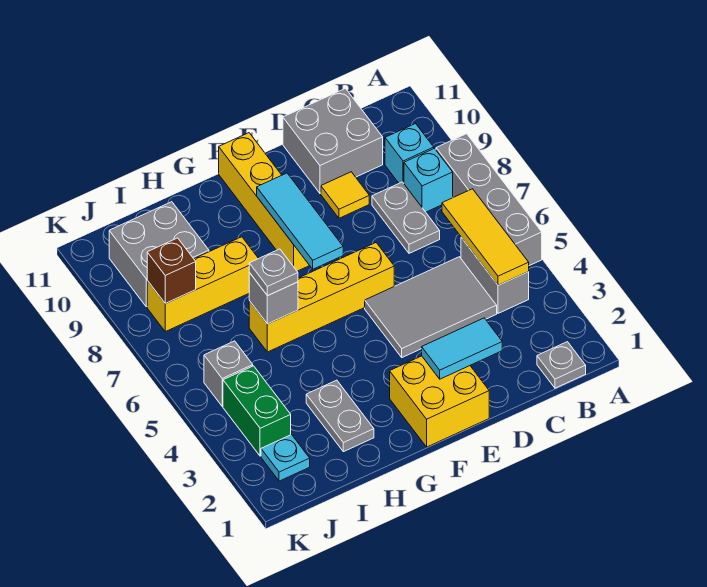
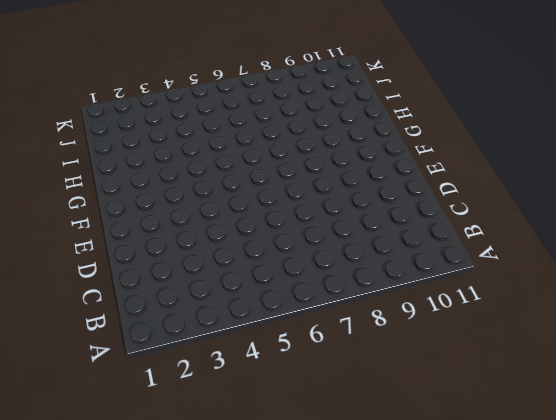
none -> grey 1x4 brick [436,134,542,266]
none -> grey 1x1 plate [537,342,586,388]
none -> grey 1x2 brick [461,238,529,313]

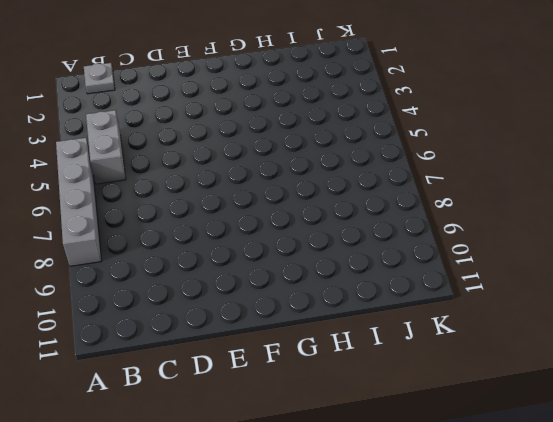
none -> cyan 1x1 brick [404,149,453,212]
none -> cyan 1x1 brick [385,124,434,183]
none -> grey 2x3 tile [365,257,497,357]

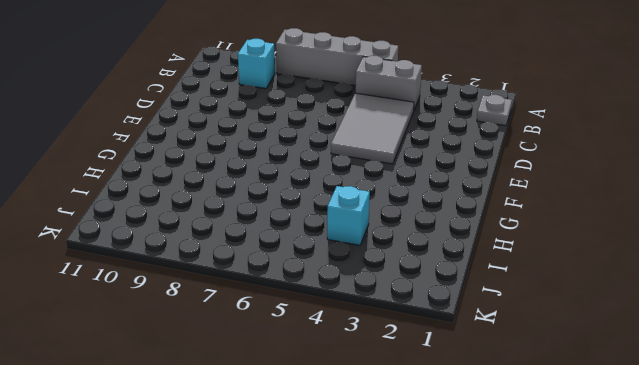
cyan 1x1 brick [327,186,370,245] -> cyan 1x1 brick moved to [404,149,453,212]
none -> grey 1x2 plate [372,182,440,253]
none -> grey 2x2 brick [283,88,383,193]
none -> yellow 1x1 tile [321,172,369,218]

